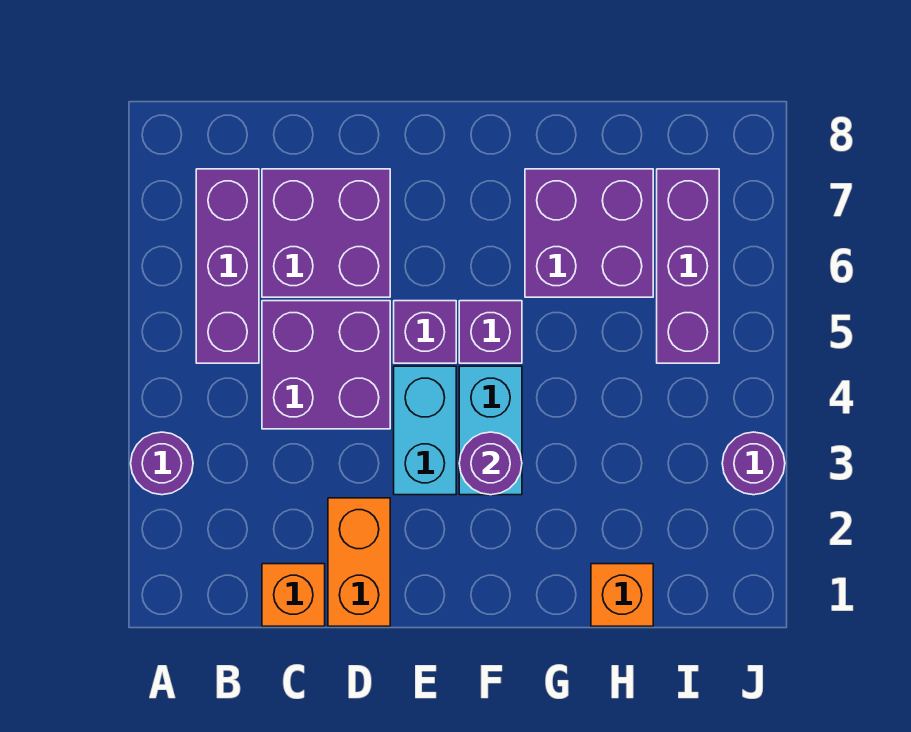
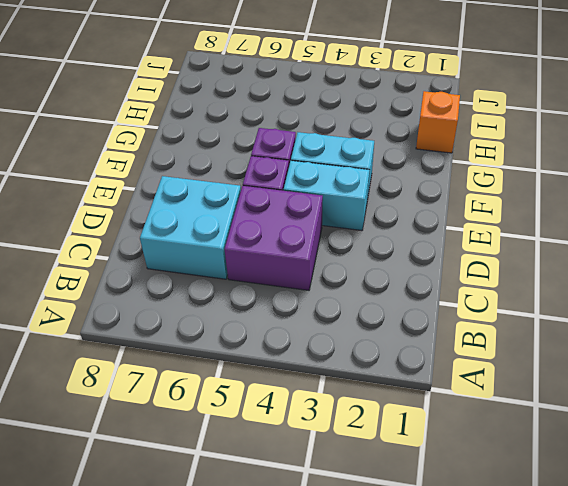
cyan 2x2 brick [140,176,241,279] -> purple 2x2 brick [262,169,390,297]
none -> purple 1x1 round brick [131,432,193,495]
none -> purple 1x3 brick [196,169,259,363]
none -> orange 1x1 brick [262,564,325,626]

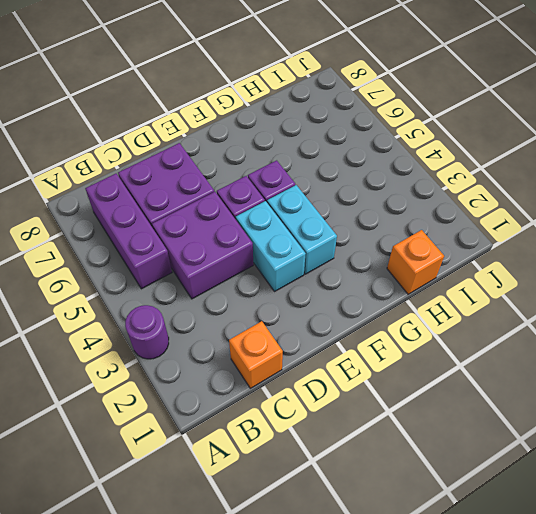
none -> orange 1x2 brick [328,498,390,626]
none -> purple 2x2 brick [525,169,653,297]
none -> purple 1x3 brick [657,169,719,363]

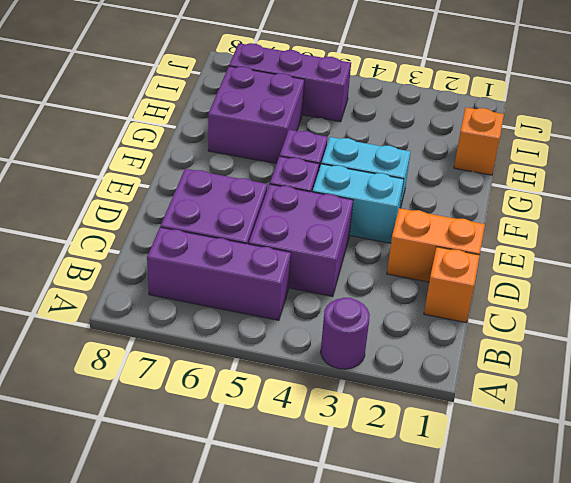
none -> purple 1x1 round brick [722,432,785,495]
none -> purple 1x1 round brick [459,432,522,495]

